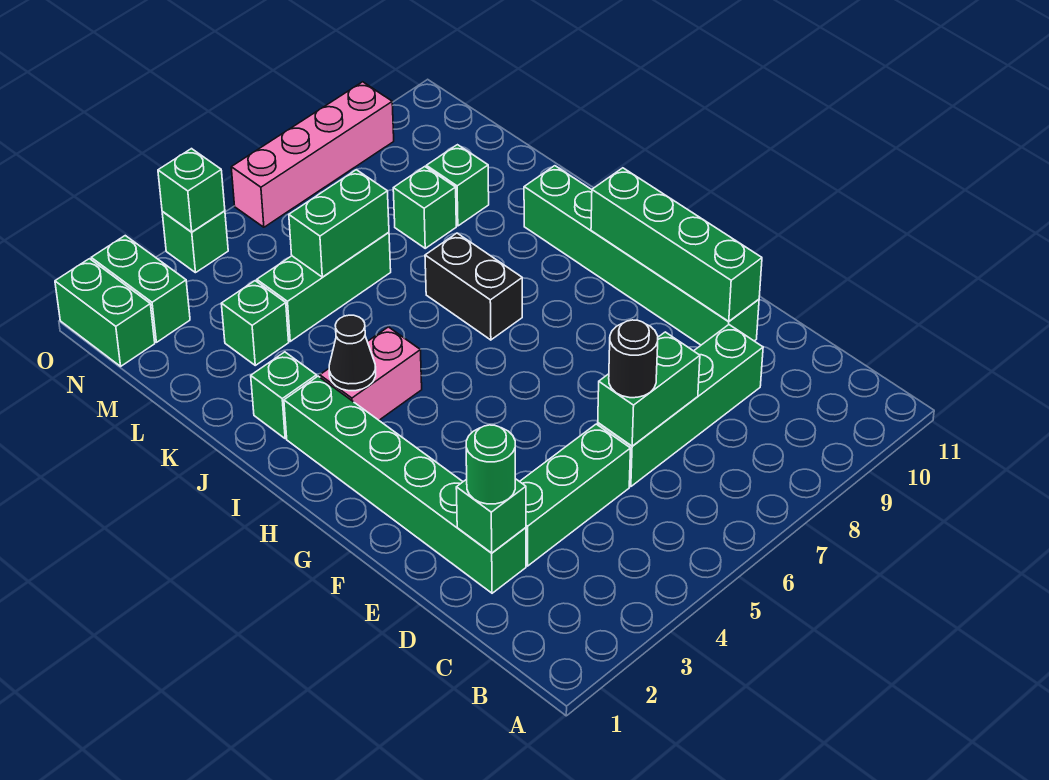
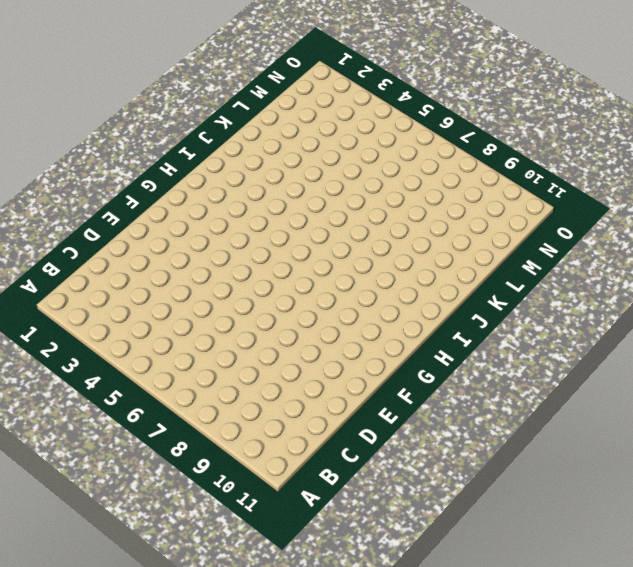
none -> green 1x6 brick [284,376,526,593]
none -> green 1x3 brick [520,424,631,566]
none -> green 1x4 brick [598,325,763,487]

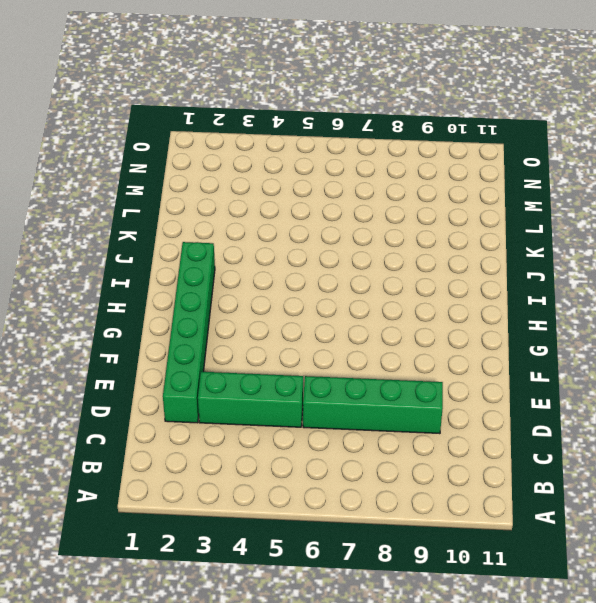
none -> green 1x6 brick [524,166,759,345]
none -> pink 1x2 brick [320,327,422,420]
none -> black 1x2 brick [425,233,522,340]

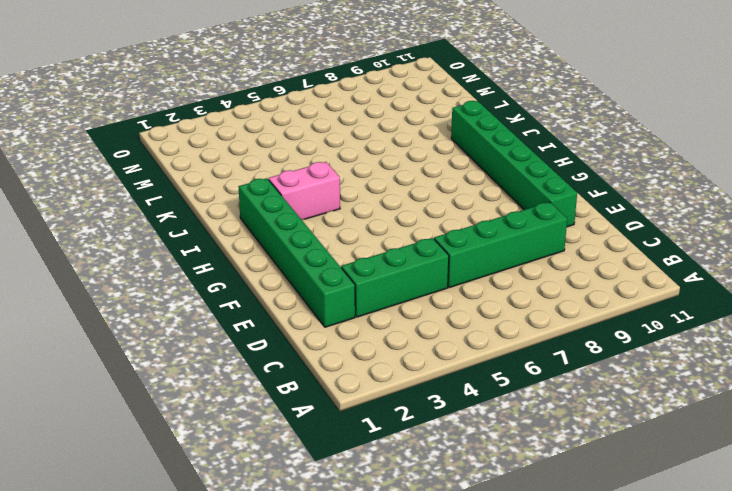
none -> black 1x2 brick [425,233,522,340]
none -> green 1x1 brick [251,352,317,438]
none -> green 1x1 brick [221,281,289,365]

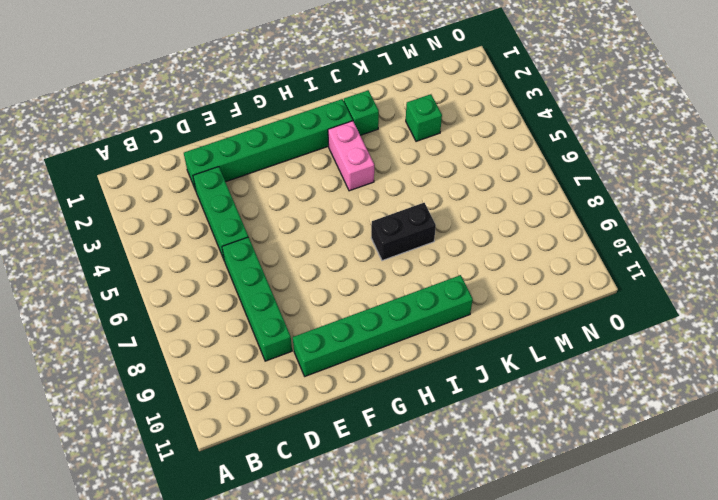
none -> green 1x3 brick [257,232,391,341]
none -> green 1x1 brick [393,167,456,248]
none -> green 1x1 brick [426,145,489,226]

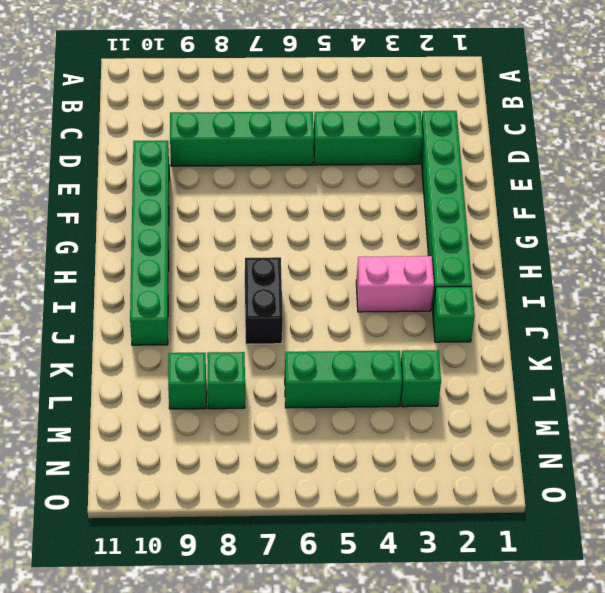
none -> green 1x2 brick [55,259,155,366]
none -> green 1x2 brick [91,236,190,342]
none -> green 1x1 brick [162,211,228,273]

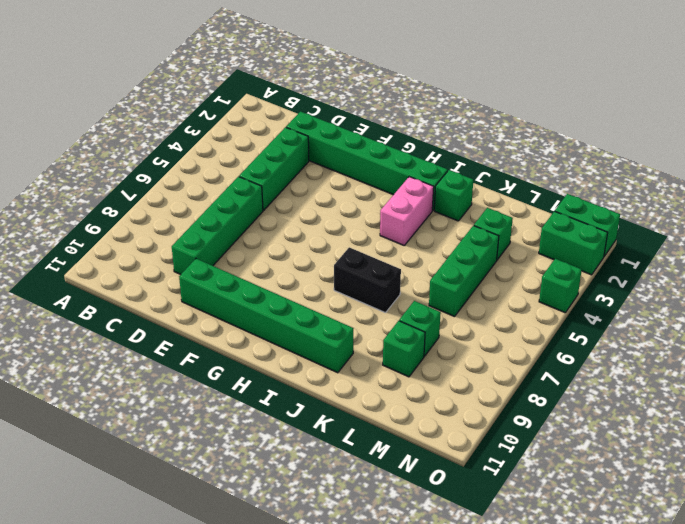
none -> pink 1x4 brick [231,82,394,227]
none -> green 1x1 brick [456,479,526,553]
none -> green 1x2 brick [598,332,700,446]

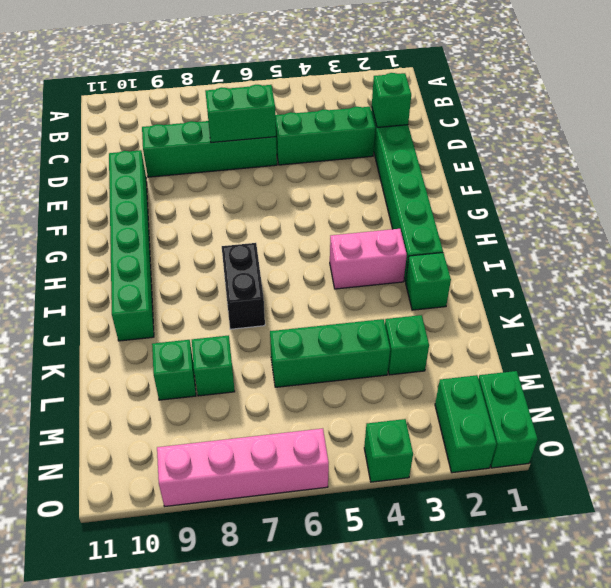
none -> green 1x4 brick [591,168,762,321]
none -> black 1x1 cone [329,315,376,391]
none -> green 1x2 brick [289,170,389,277]

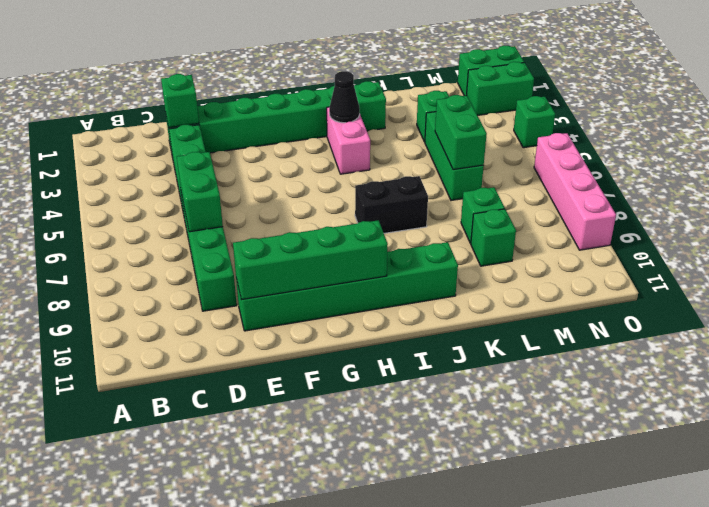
none -> green 1x1 brick [158,149,225,232]
none -> green 1x1 round brick [466,425,515,504]
none -> black 1x1 round brick [609,320,658,398]

